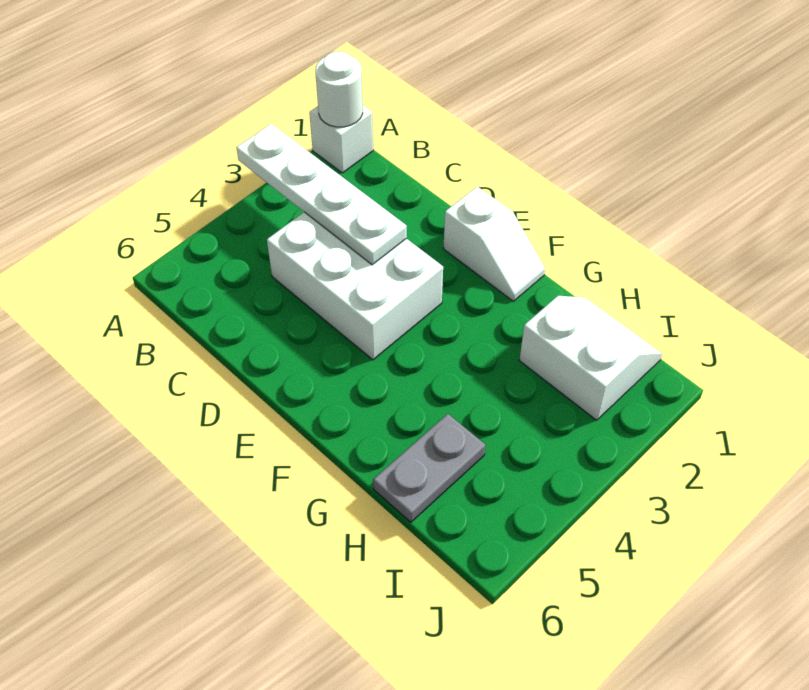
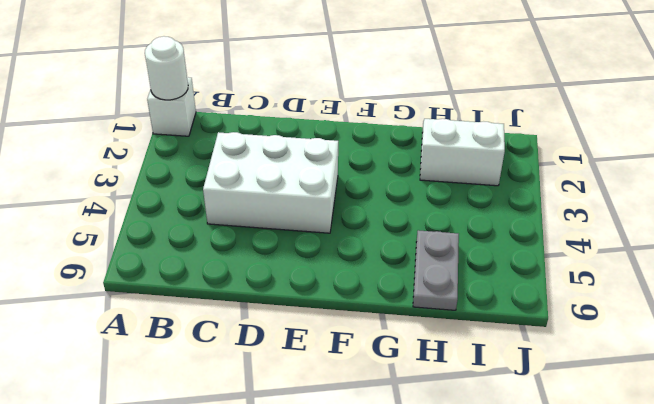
none -> white 1x2 slope [443,186,545,301]
none -> white 1x4 plate [236,124,407,265]

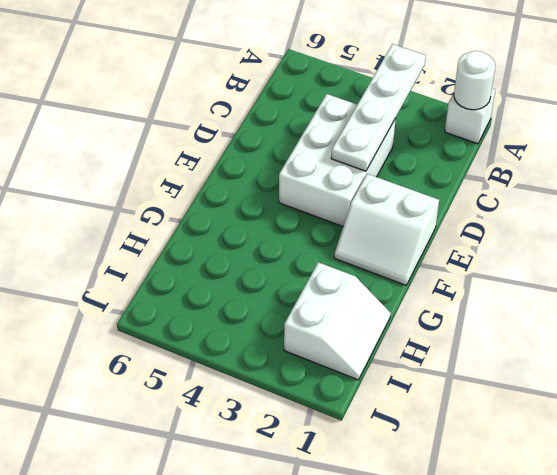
white 2x2 slope [334,174,439,285] -> white 1x2 slope [443,186,545,301]
none -> grey 1x2 plate [373,414,485,522]

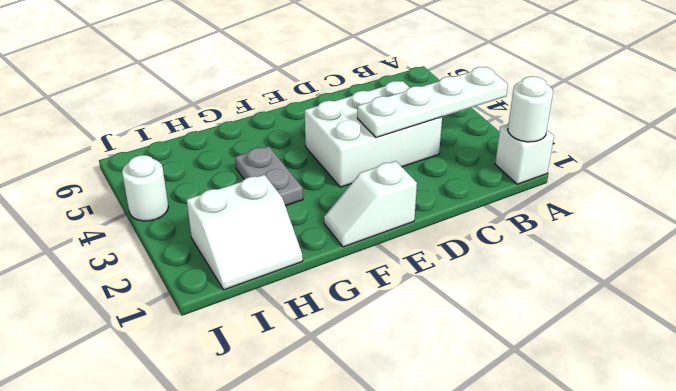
grey 1x2 plate [235,146,303,206] -> grey 1x2 plate moved to [373,414,485,522]
white 1x1 round brick [122,155,168,221] -> none

